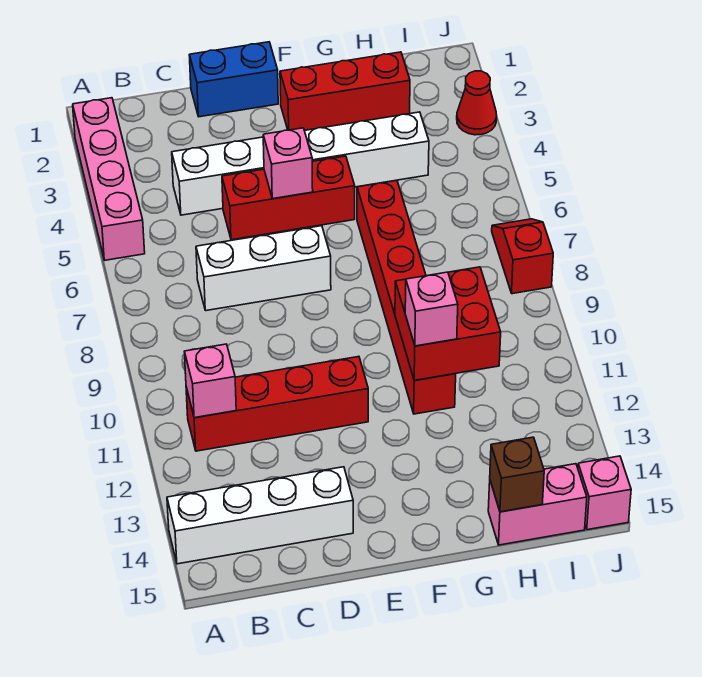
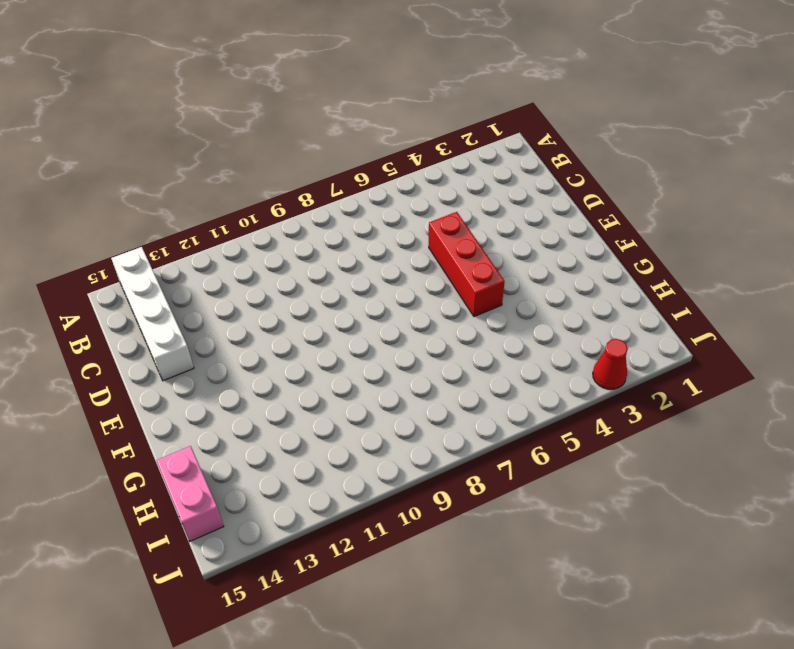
none -> pink 1x4 brick [73,98,145,260]
none -> red 1x4 brick [186,357,368,451]
none -> white 1x6 brick [172,112,429,215]

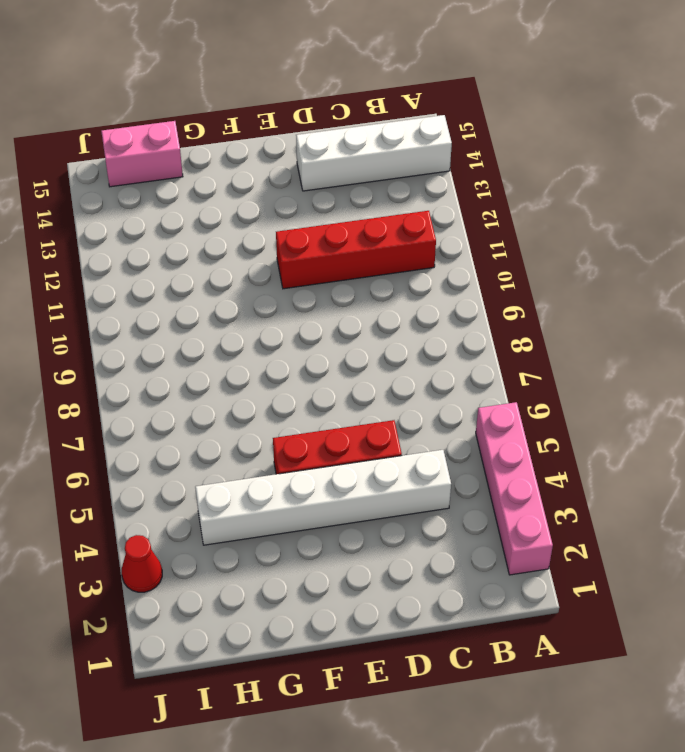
none -> white 1x3 brick [196,226,331,311]
none -> blue 1x2 brick [189,42,278,117]
none -> red 1x3 brick [280,52,410,130]

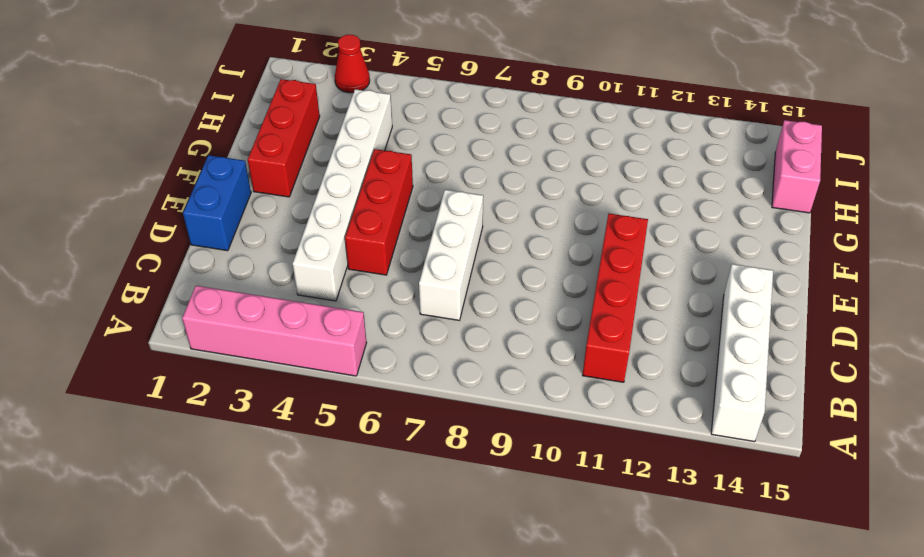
none -> red 1x6 brick [357,180,456,414]
none -> red 1x2 slope [492,219,553,294]
none -> pink 1x1 brick [578,456,631,530]

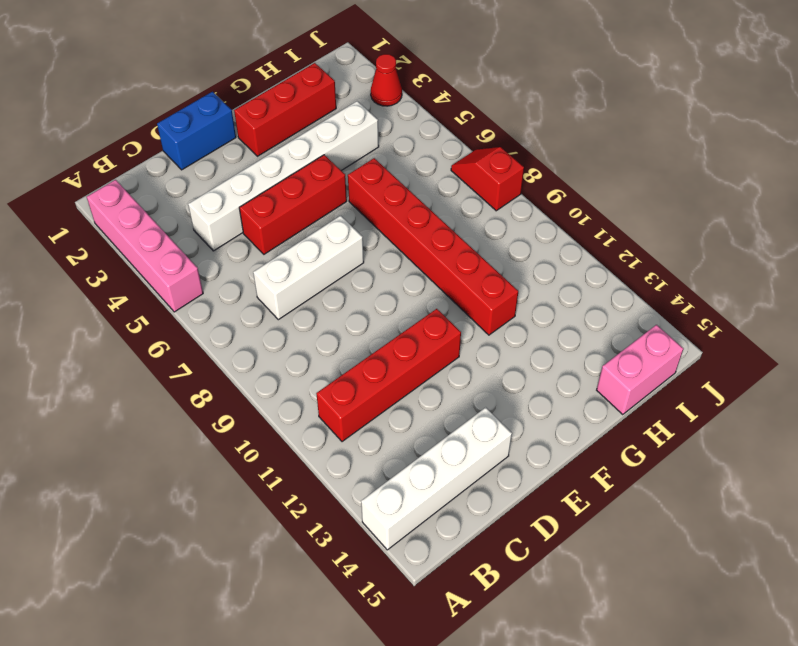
none -> pink 1x1 brick [578,456,631,530]
none -> pink 1x1 brick [184,344,236,418]
none -> pink 1x1 brick [263,128,313,199]

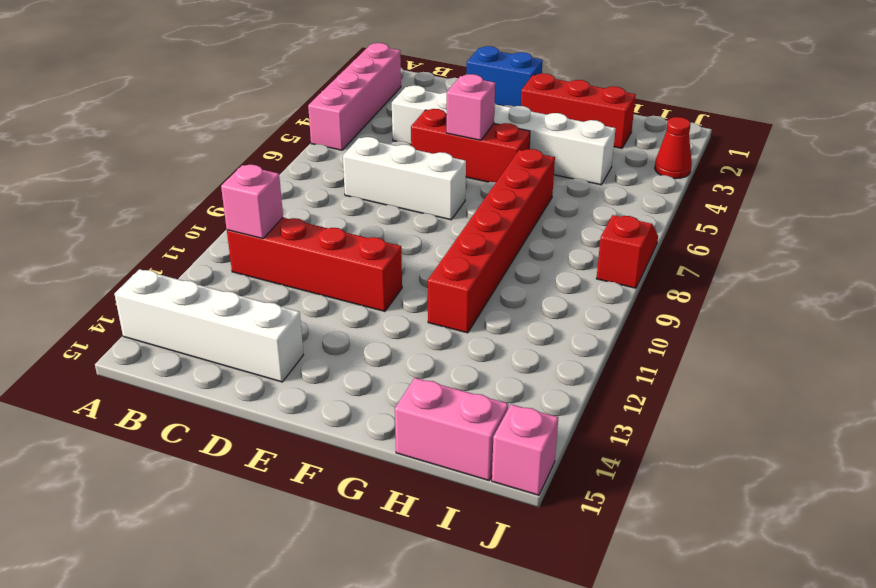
none -> red 2x2 brick [395,267,501,380]
none -> brown 1x1 brick [490,437,544,512]
none -> pink 1x1 brick [405,272,458,346]

